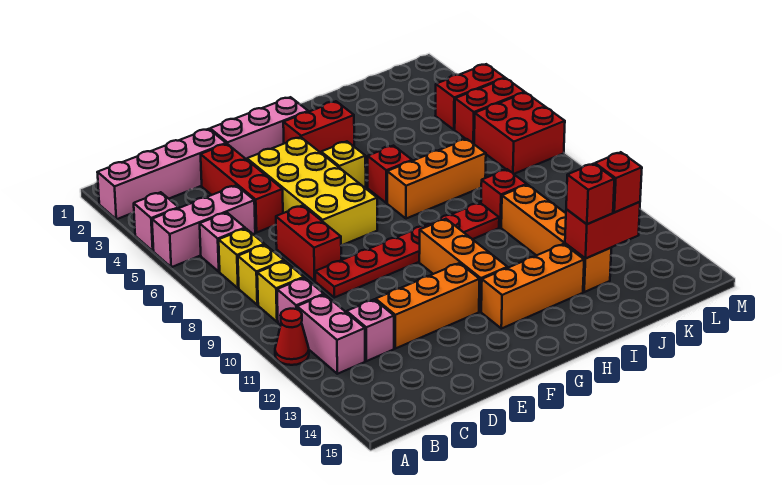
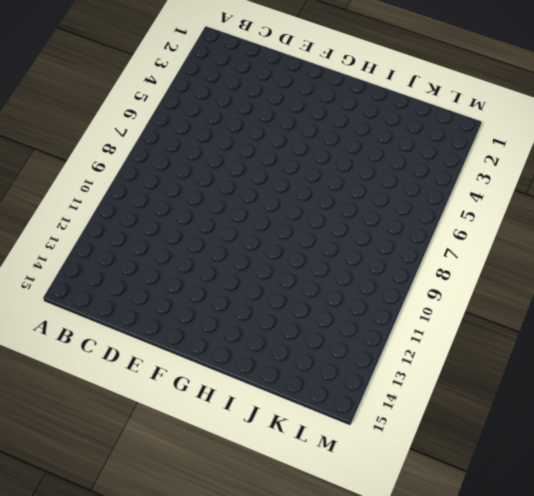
none -> pink 1x4 brick [97,129,226,219]
none -> pink 1x1 brick [134,192,179,251]
none -> pink 1x3 brick [152,185,255,267]
none -> red 1x1 cone [275,309,309,365]

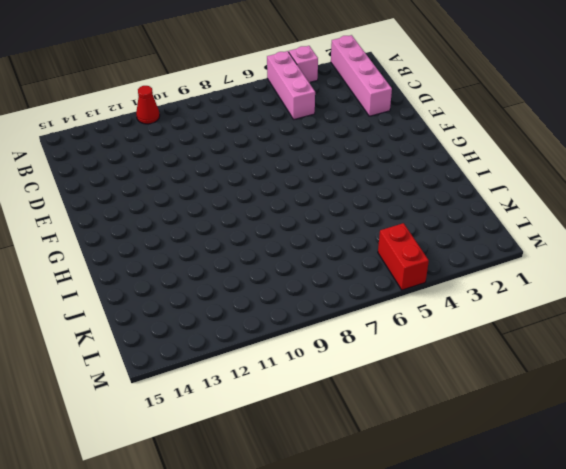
none -> pink 1x1 brick [200,213,245,272]
none -> yellow 1x1 brick [219,229,264,288]
none -> yellow 1x1 brick [238,245,284,305]
none -> yellow 1x1 brick [257,261,304,322]

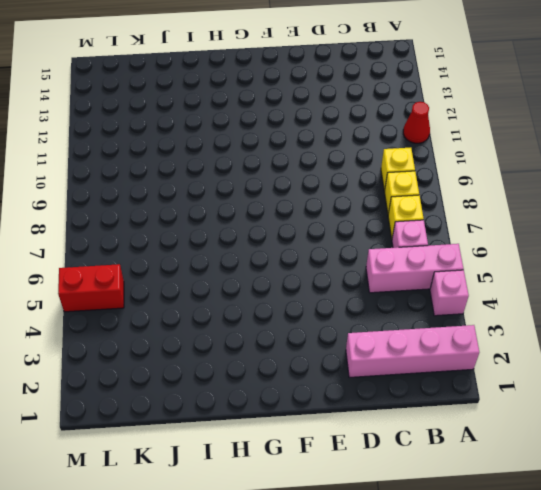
none -> pink 1x1 brick [277,278,324,325]
none -> pink 1x2 brick [297,295,365,374]
none -> pink 1x1 brick [347,299,394,361]
none -> red 1x3 brick [201,144,283,232]

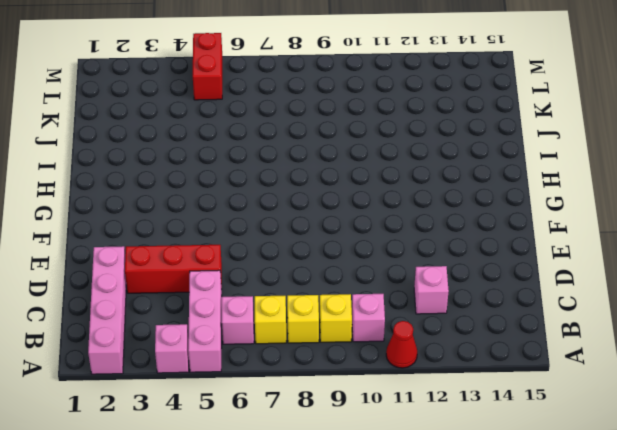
none -> pink 1x2 brick [297,295,365,374]
none -> red 1x2 brick [276,205,341,281]
none -> red 1x6 plate [315,203,499,298]
none -> orange 1x3 brick [376,263,480,349]

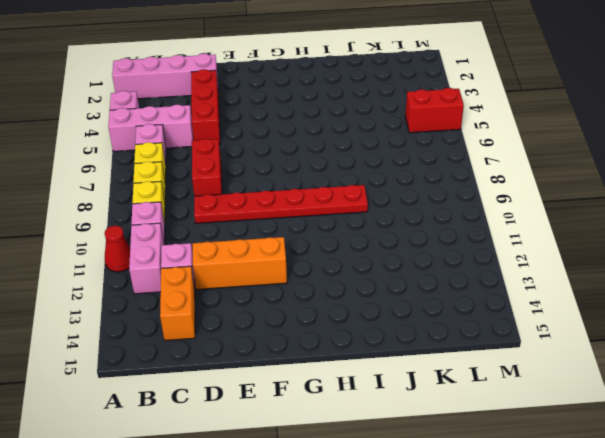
orange 1x2 brick [160,266,195,341] -> none
none -> pink 1x3 brick [210,97,308,160]
none -> yellow 2x4 brick [247,137,377,246]
none -> red 1x2 brick [283,101,354,153]
none -> yellow 1x1 brick [321,141,366,188]

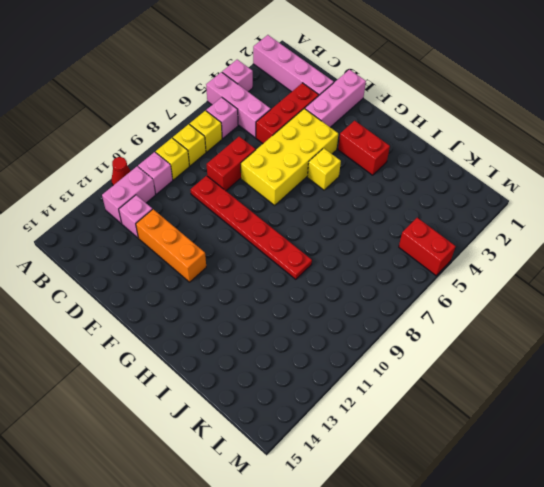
pink 1x3 brick [305,70,366,127] -> pink 1x3 brick turned to [210,97,308,160]
none -> orange 1x3 brick [419,219,507,312]
none -> orange 1x3 brick [481,244,584,329]
none -> red 1x1 brick [368,146,412,203]
none -> orange 1x3 brick [387,139,486,219]

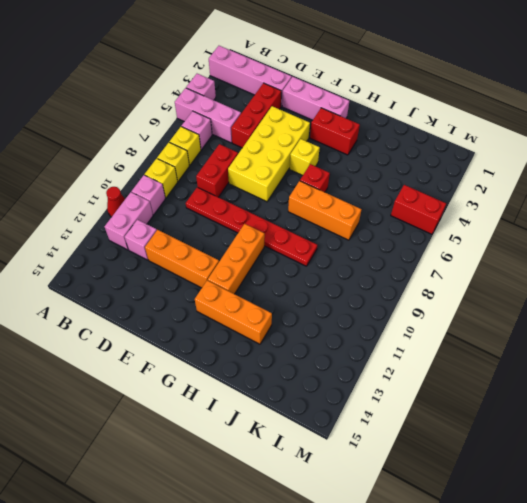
none -> red 1x1 brick [481,169,527,227]
none -> orange 1x4 brick [501,185,611,292]
none -> red 1x2 brick [435,64,505,130]
none -> red 2x2 brick [474,93,565,174]

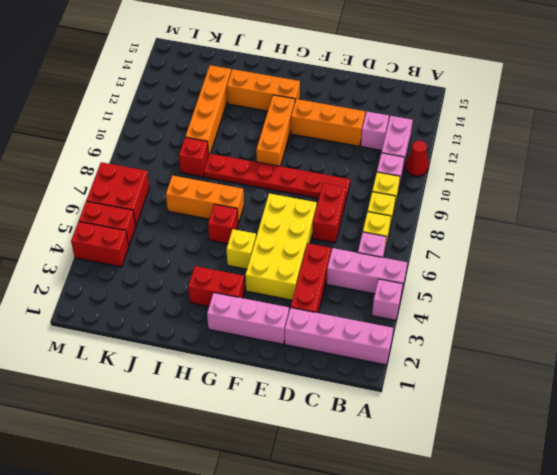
none -> red 1x2 brick [565,202,640,259]
none -> red 1x1 brick [566,164,614,224]
none -> red 1x1 brick [595,152,642,212]

